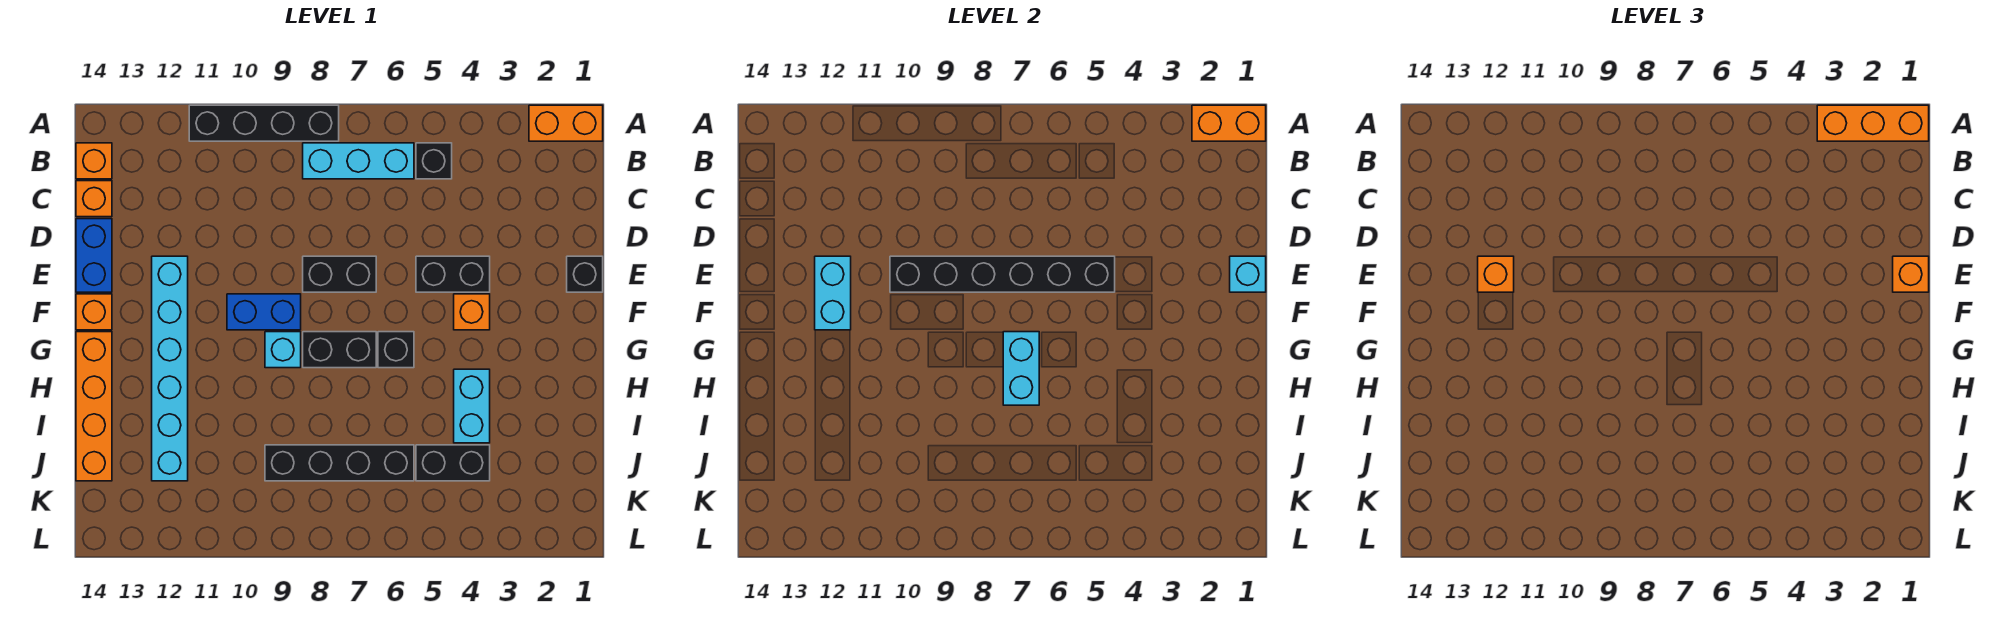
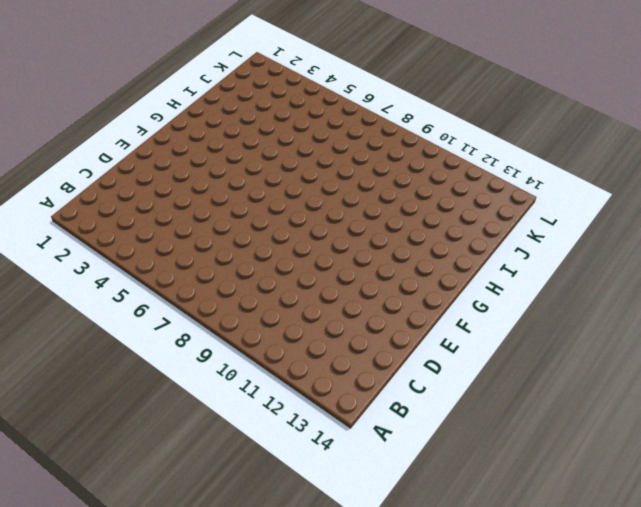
none -> orange 1x2 brick [529,105,603,141]
none -> black 1x4 brick [189,105,339,141]
none -> black 1x1 brick [416,143,452,179]

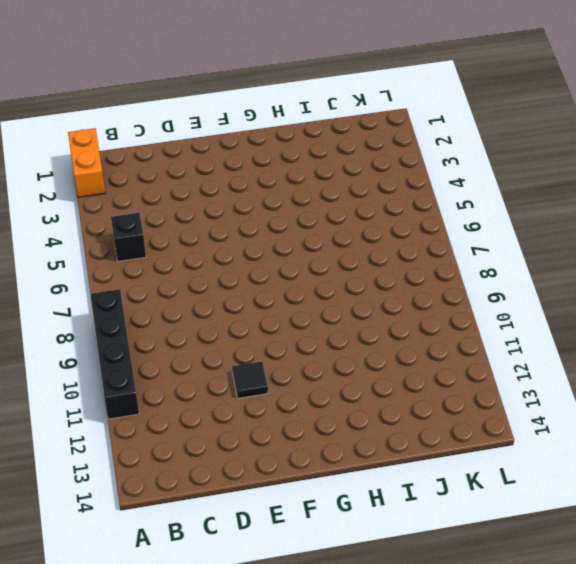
black 1x1 tile [232,362,268,398] -> none
none -> cyan 1x3 brick [303,143,414,179]
none -> orange 1x1 brick [76,143,112,179]
none -> orange 1x1 brick [76,181,112,217]

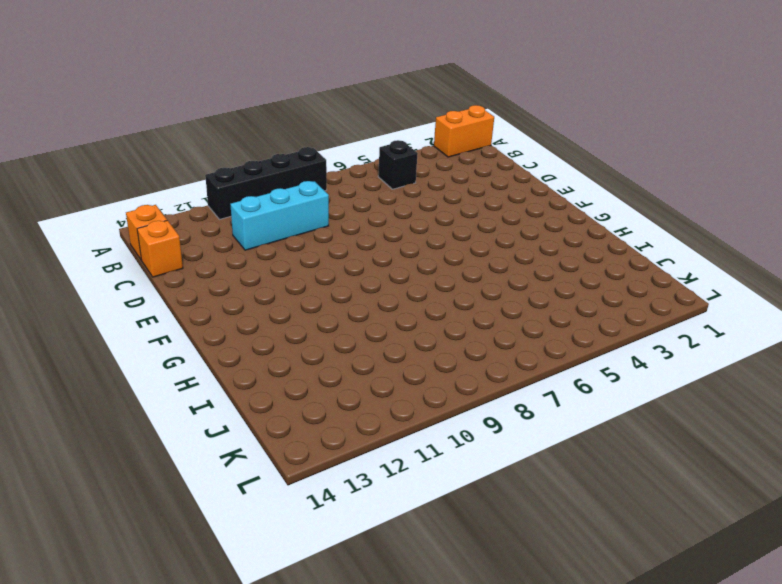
cyan 1x3 brick [230,181,329,250] -> cyan 1x3 brick moved to [303,143,414,179]
none -> blue 1x2 brick [76,219,112,292]
none -> black 1x1 brick [567,256,603,292]
none -> black 1x2 brick [416,256,490,292]

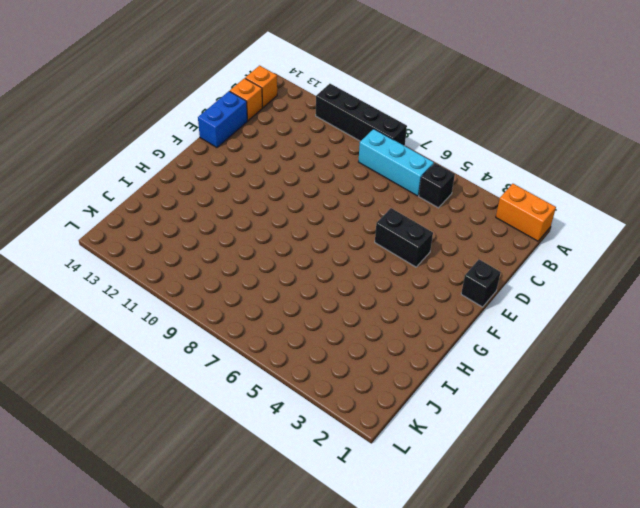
none -> black 1x2 brick [303,256,376,292]
none -> cyan 1x6 brick [152,256,188,481]
none -> orange 1x1 brick [454,294,490,330]

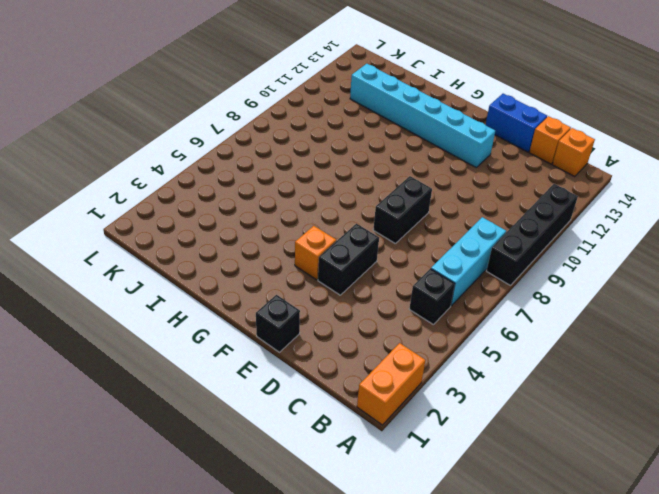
none -> blue 1x2 brick [227,294,301,330]
none -> orange 1x1 brick [76,294,112,330]
none -> black 1x1 brick [378,332,414,368]

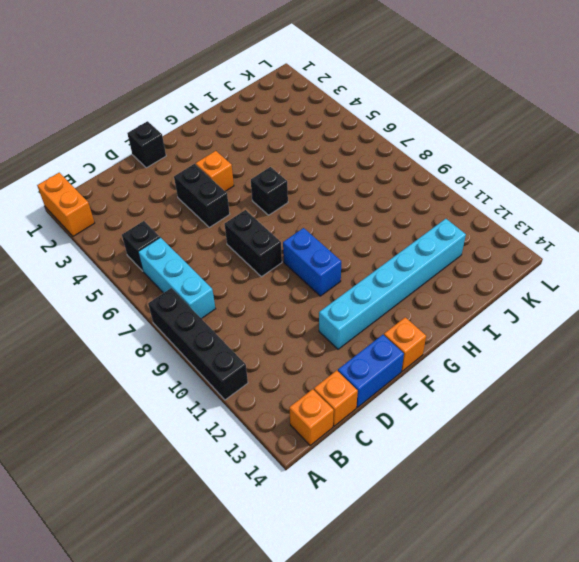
none -> black 1x2 brick [303,332,376,368]
none -> cyan 1x1 brick [265,332,301,368]
none -> orange 1x4 brick [76,332,112,481]

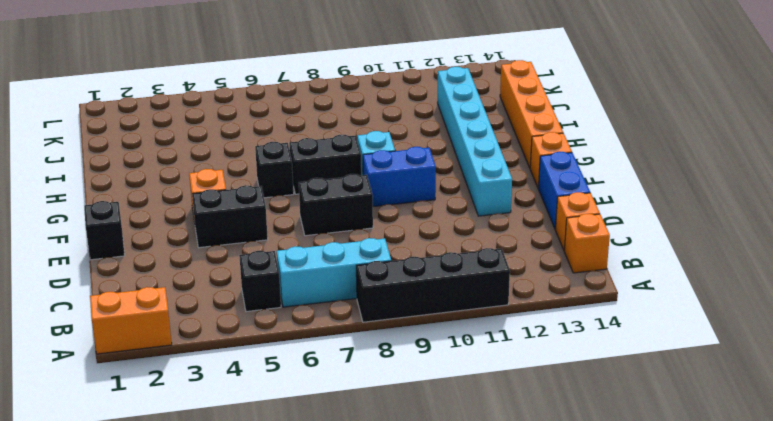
none -> cyan 1x2 brick [454,369,490,443]
none -> black 1x2 brick [416,445,490,481]
none -> black 1x4 brick [265,445,414,481]

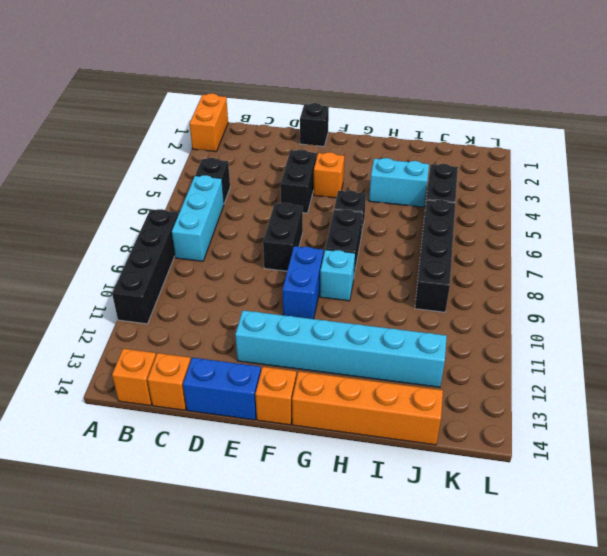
none -> orange 1x2 brick [1192,105,1266,141]
none -> cyan 1x1 brick [1230,256,1266,292]
none -> black 1x6 brick [890,256,1115,292]

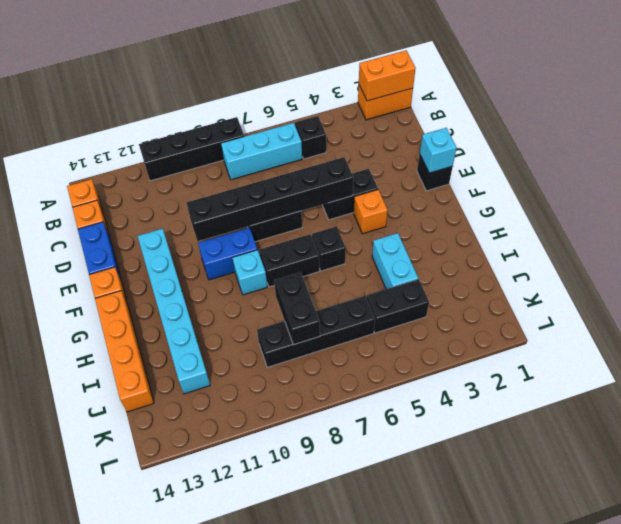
black 1x2 brick [274,272,320,345] -> none
none -> cyan 1x2 brick [815,256,851,330]
none -> cyan 1x2 brick [1003,332,1039,405]
none -> orange 1x3 brick [1817,105,1929,141]

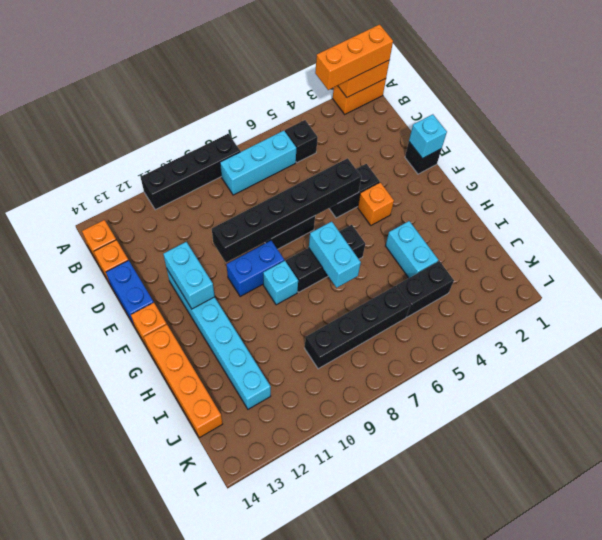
none -> orange 1x1 brick [1893,256,1929,292]
none -> orange 1x1 brick [1478,256,1514,292]

